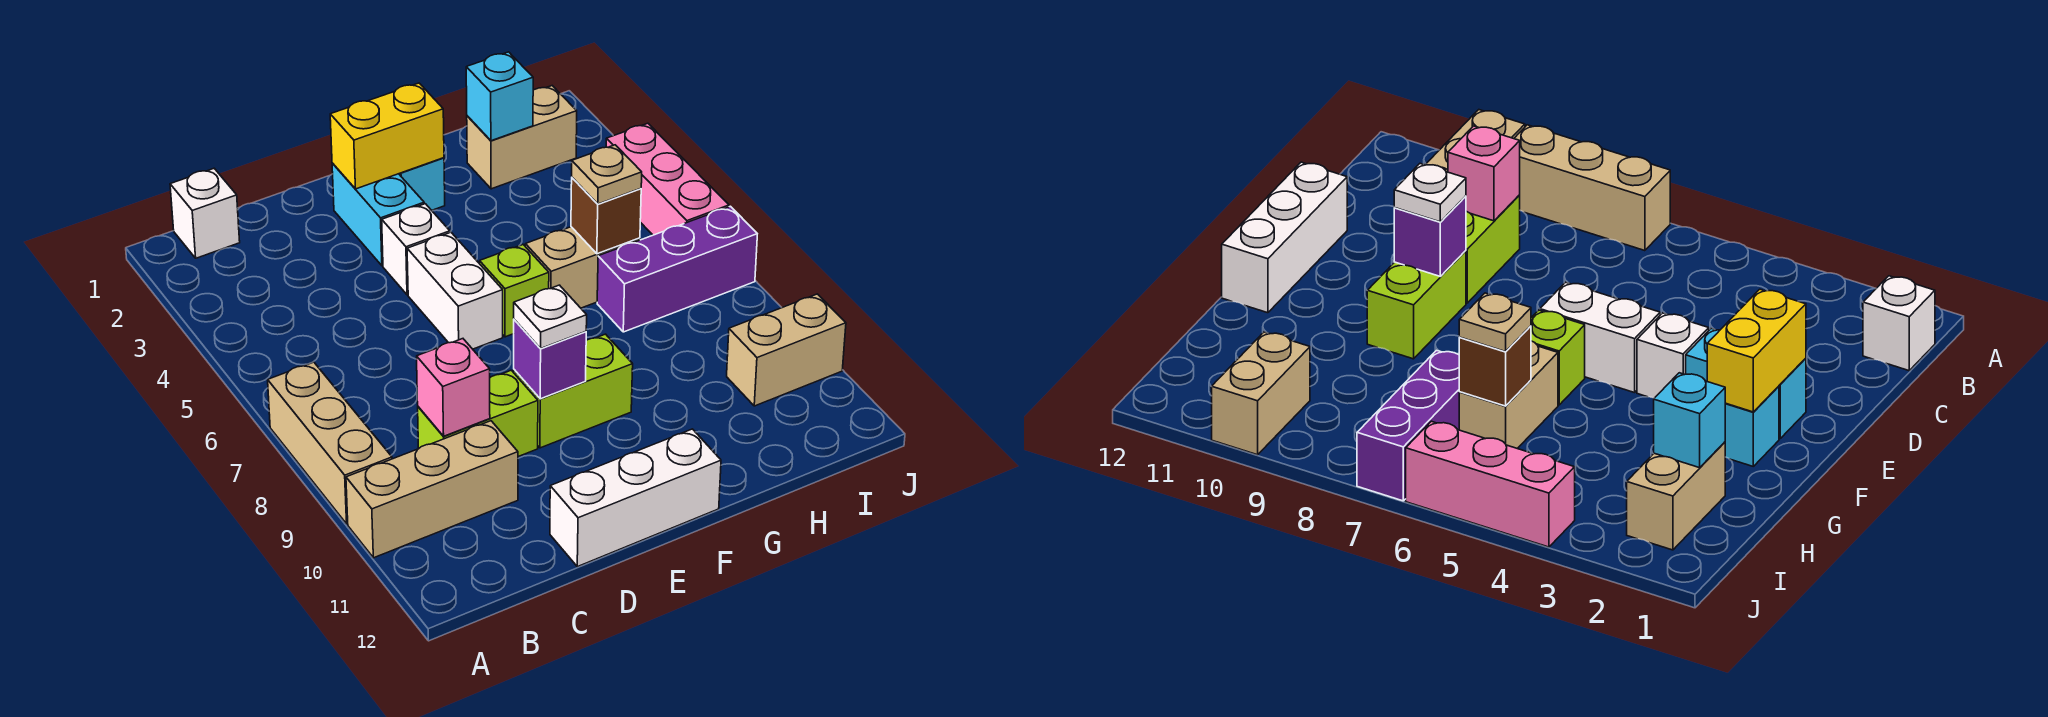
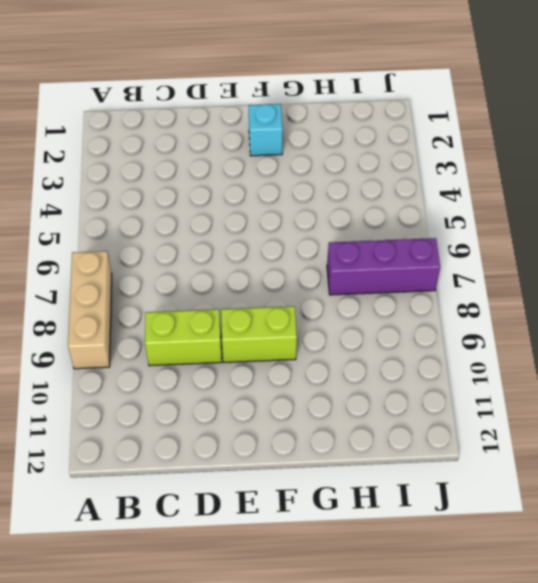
none -> tan 1x3 brick [346,421,518,558]
none -> white 1x1 brick [170,169,240,258]
none -> white 1x3 brick [550,429,721,567]

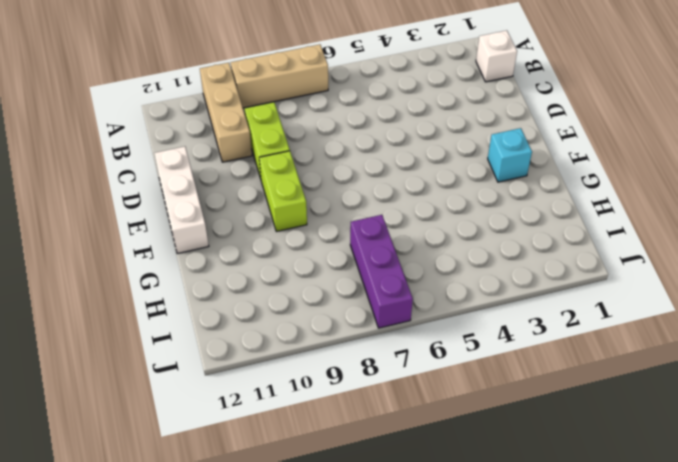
none -> cyan 1x2 brick [332,163,424,266]
none -> white 1x1 brick [382,204,450,295]
none -> white 1x2 brick [407,232,503,349]

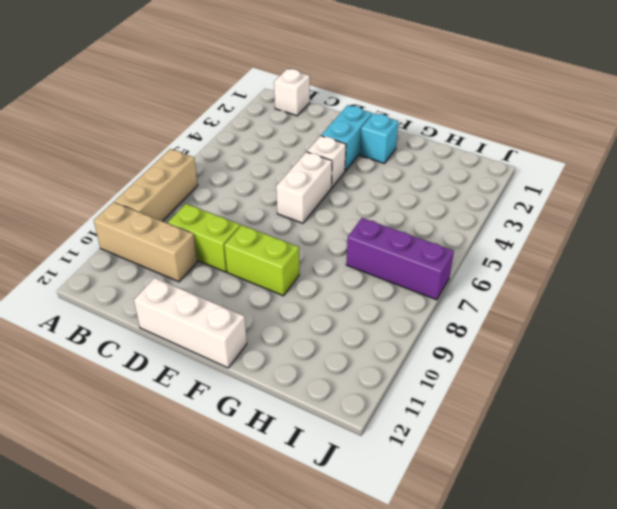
none -> lime 1x1 brick [480,245,549,337]
none -> tan 1x2 brick [525,227,640,308]
none -> tan 1x2 brick [467,86,577,189]

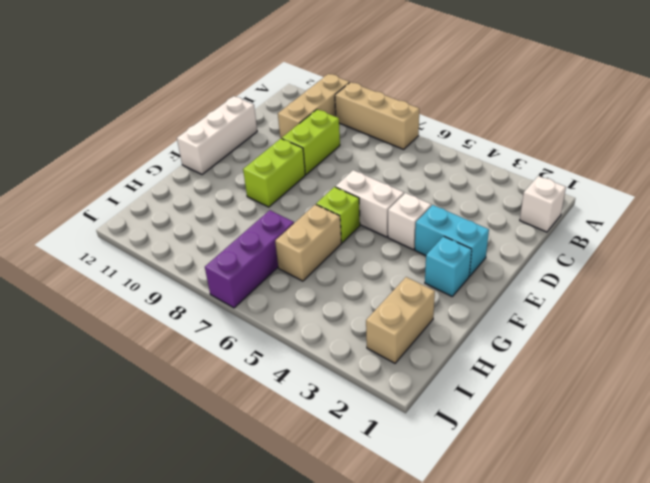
none -> tan 1x2 brick [727,294,846,406]
none -> pink 1x3 brick [606,123,729,235]
none -> pink 1x1 brick [417,339,490,436]

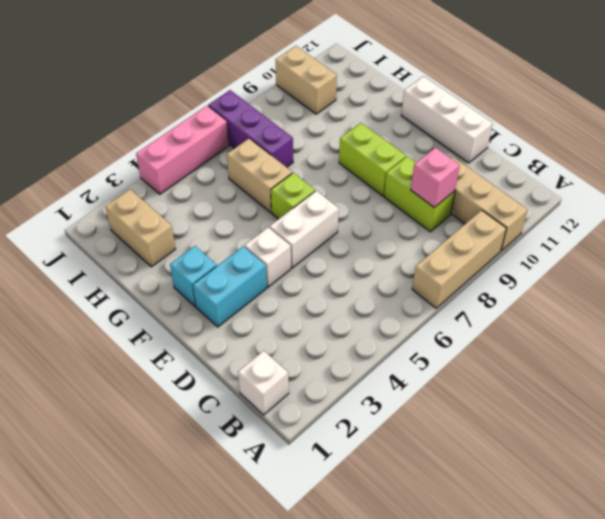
none -> yellow 1x2 brick [330,83,444,189]
none -> purple 1x1 brick [514,320,586,399]
none -> cyan 1x1 brick [466,52,533,141]

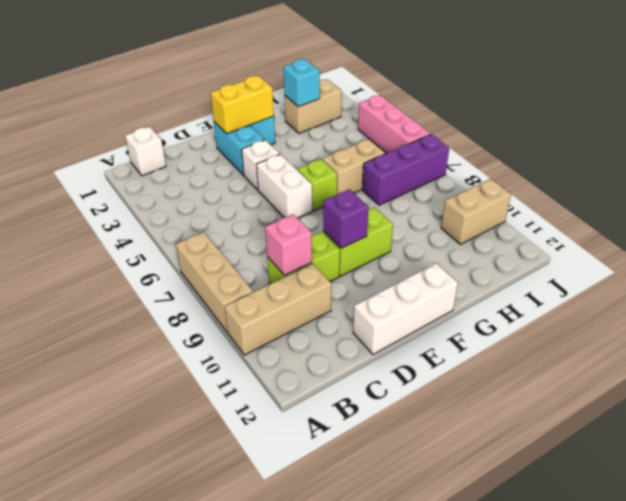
none -> brown 1x1 brick [571,178,641,254]
none -> white 1x1 plate [514,285,587,349]
none -> tan 1x1 plate [572,145,642,204]

